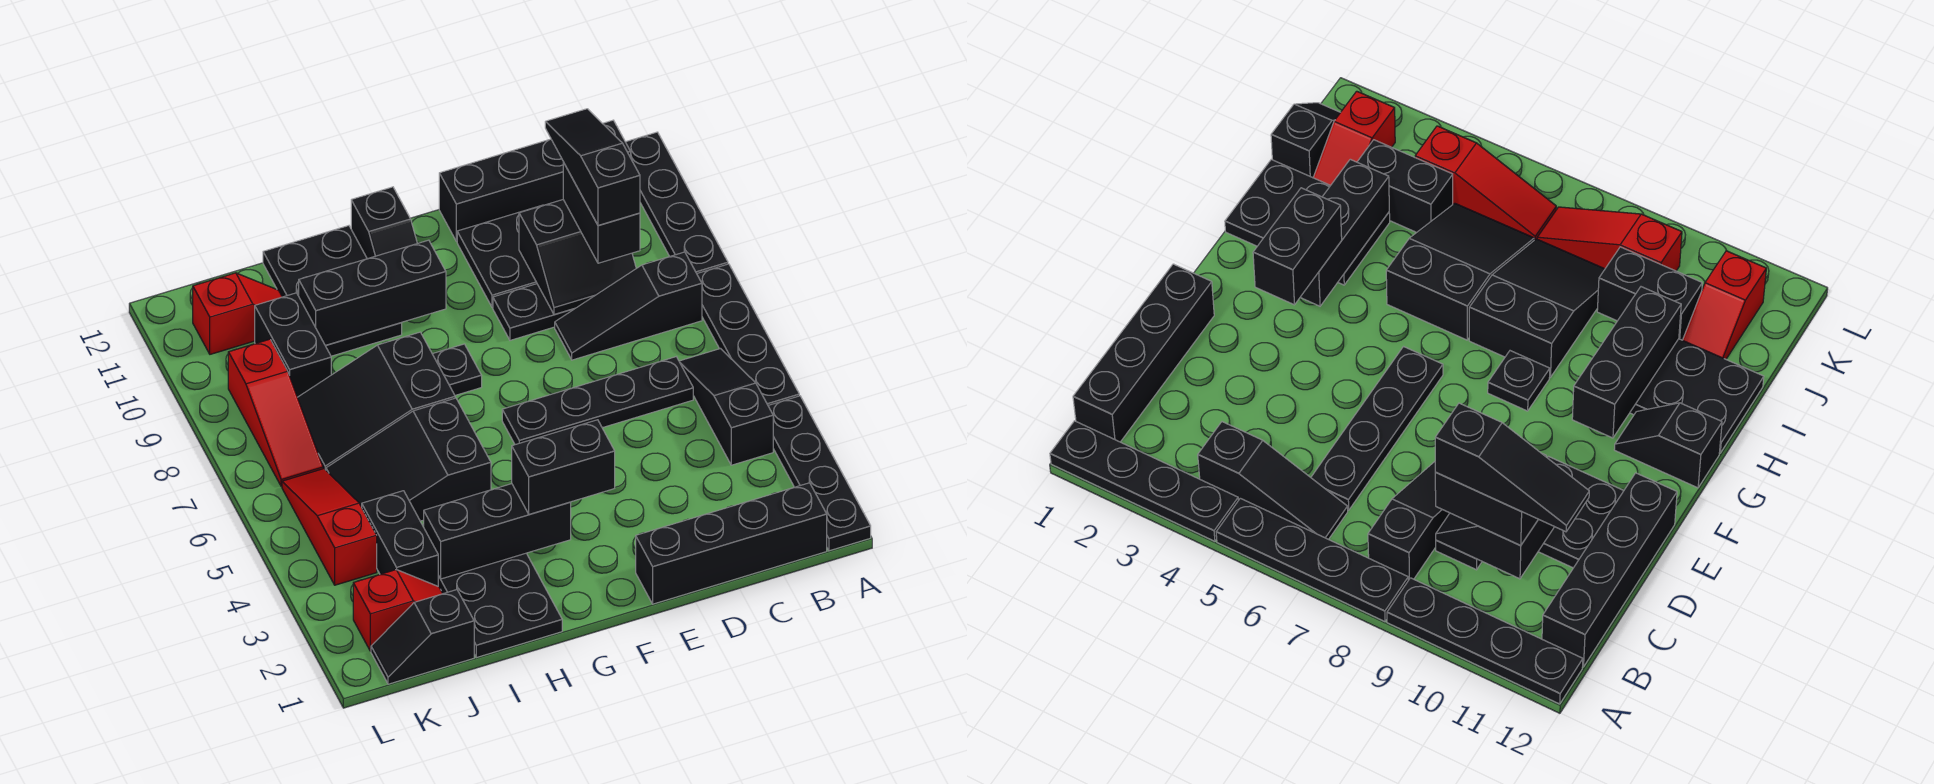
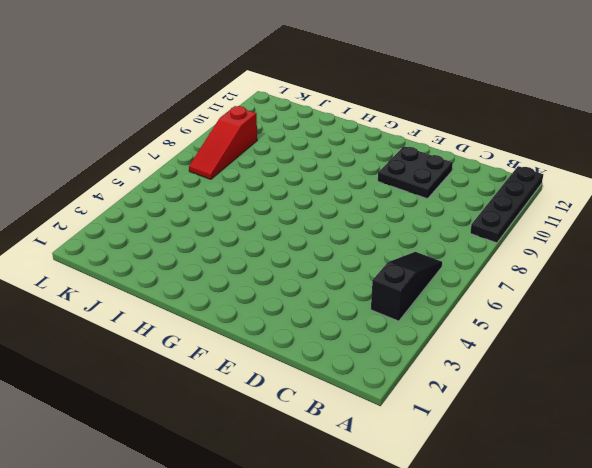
none -> black 1x4 plate [768,396,871,551]
none -> black 1x4 plate [697,264,799,405]
none -> black 1x4 brick [636,483,827,604]

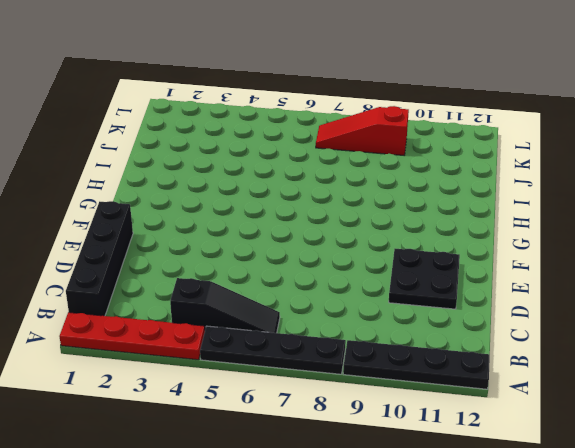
red 1x4 plate [59,312,205,360] -> black 1x4 plate [768,396,871,551]
none -> black 1x3 slope [555,252,702,360]
none -> black 1x4 brick [439,120,631,242]
none -> black 1x4 plate [502,357,693,445]

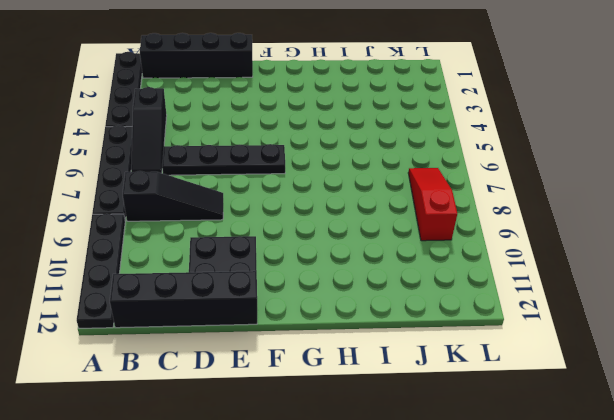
none -> black 1x3 plate [493,284,574,340]
none -> black 1x1 plate [433,344,482,395]
none -> black 1x2 slope [351,187,417,259]

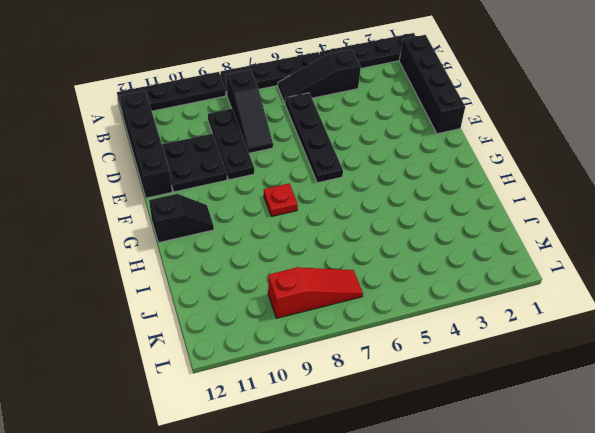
red 1x1 plate [264,183,298,217] -> black 1x1 plate [433,344,482,395]
none -> black 2x3 plate [438,553,562,658]
none -> black 2x3 slope [326,398,491,521]
none -> black 2x3 slope [298,332,455,470]

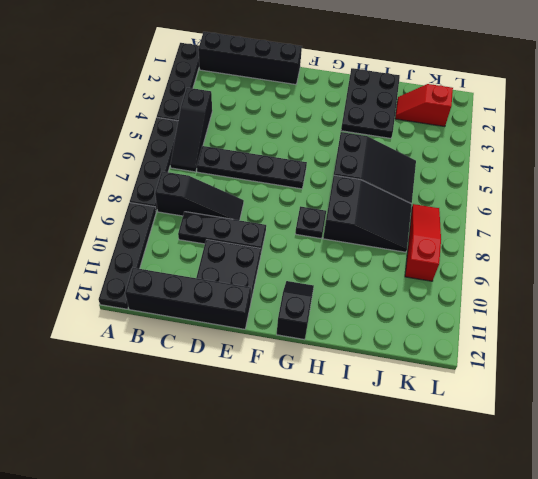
none -> black 2x3 plate [263,226,402,356]
none -> black 1x2 slope [371,590,474,684]
none -> black 1x2 brick [362,491,438,586]

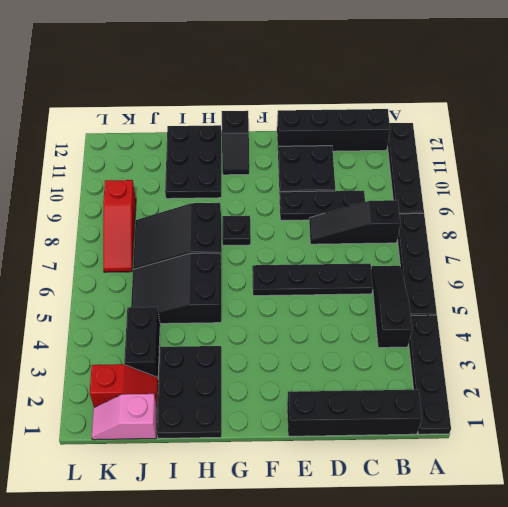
pink 1x2 slope [92,394,157,440] -> black 1x2 slope [371,590,474,684]
none -> black 1x2 brick [255,293,331,397]
none -> red 1x2 slope [193,273,282,354]
none -> red 1x3 slope [282,469,377,585]

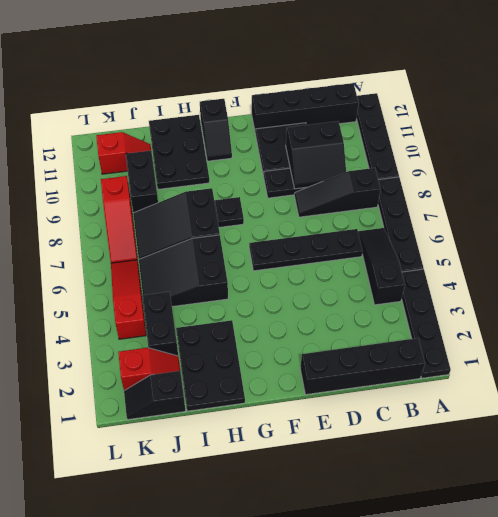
none -> black 1x3 brick [424,484,571,579]
none -> black 1x3 brick [299,240,446,346]
none -> black 1x2 brick [563,162,640,263]

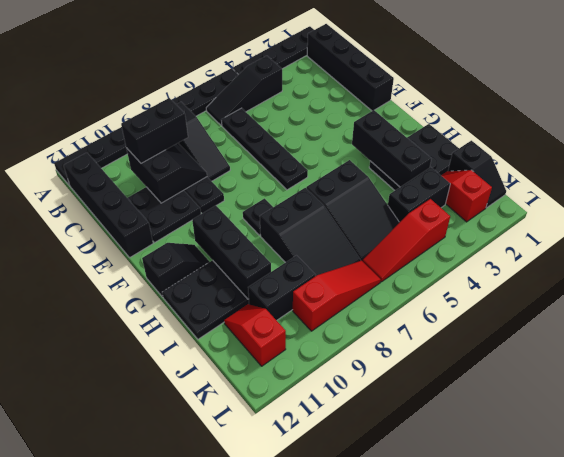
none -> black 1x2 brick [512,420,615,514]
none -> black 1x3 slope [545,109,640,226]

